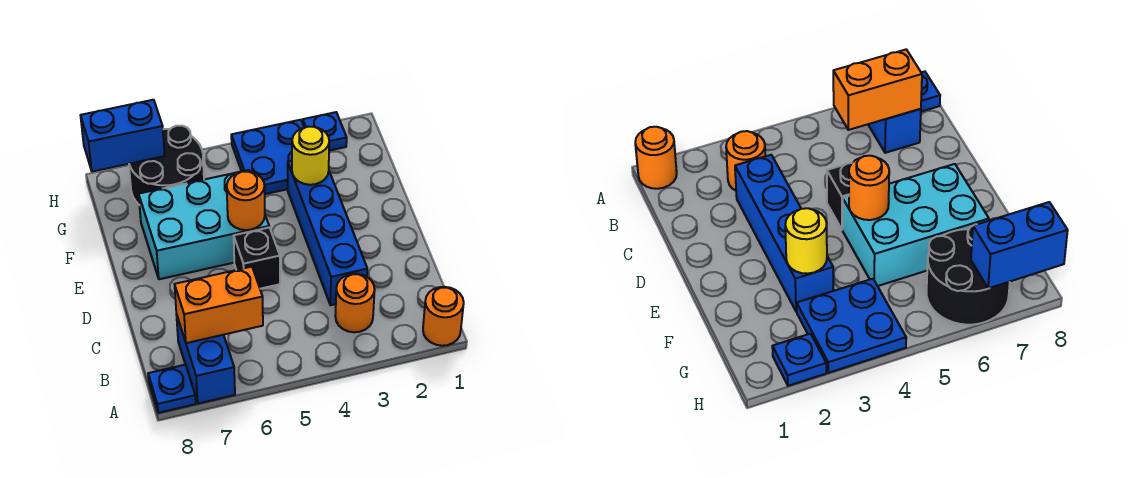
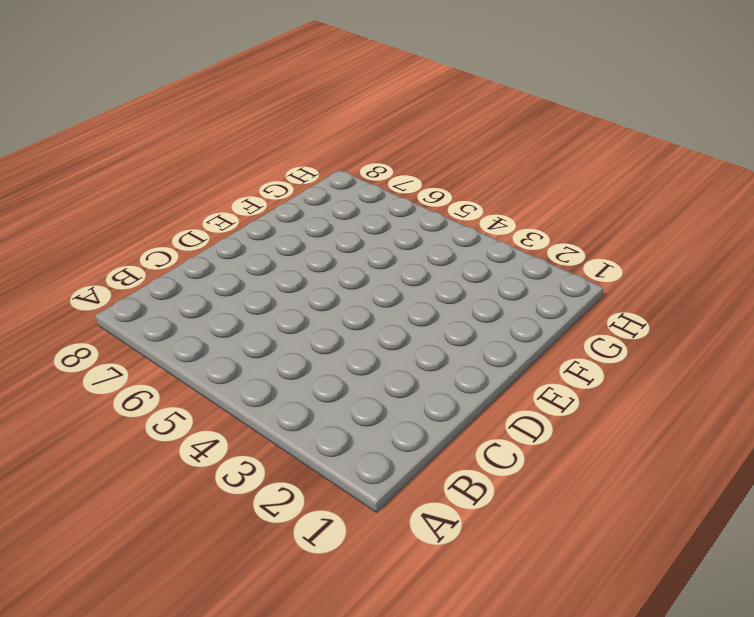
none -> orange 1x1 round brick [423,287,464,346]
none -> blue 1x2 brick [176,314,235,404]
none -> blue 1x1 plate [148,365,196,413]

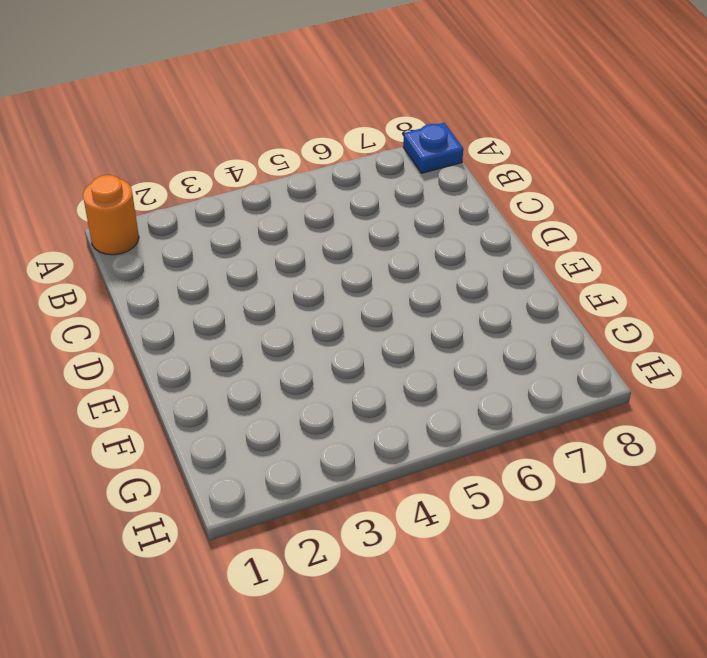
none -> blue 1x2 brick [176,314,235,404]
none -> orange 1x1 round brick [335,274,375,332]
none -> blue 1x4 brick [288,161,367,305]

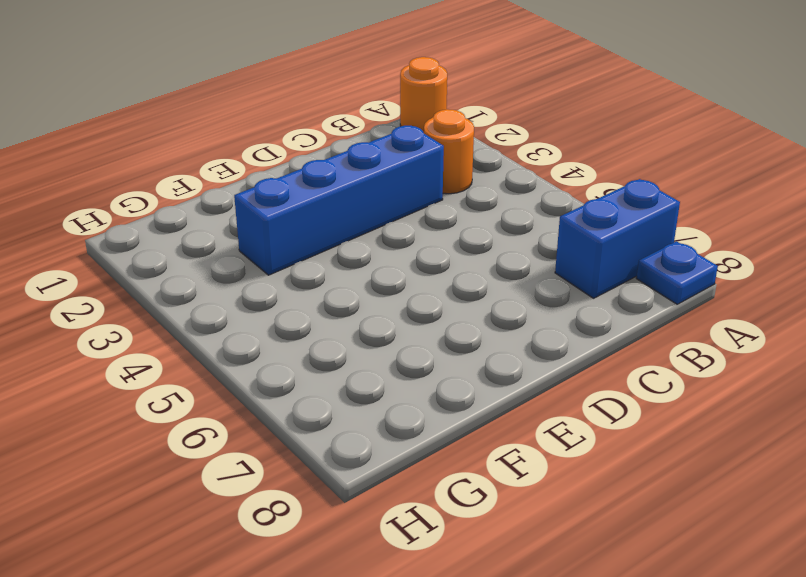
none -> black 1x1 brick [234,227,280,289]
none -> cyan 2x3 brick [139,170,269,279]
none -> blue 2x2 plate [231,120,304,194]

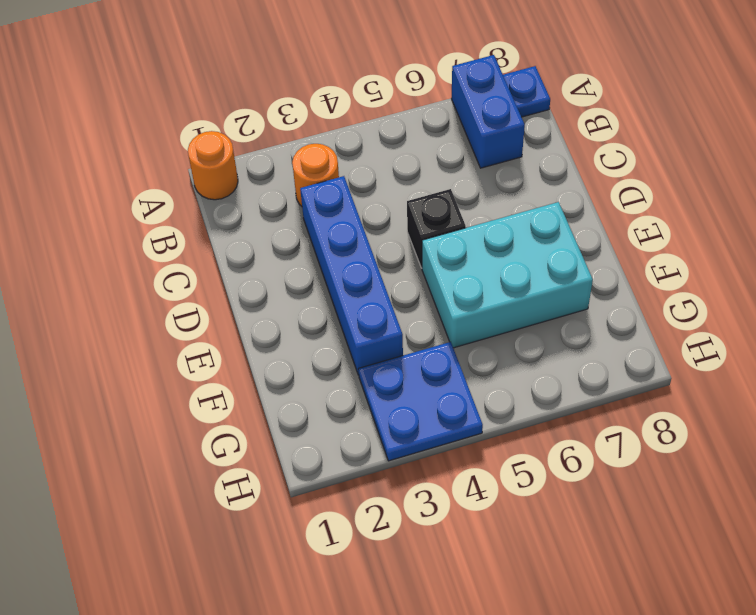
none -> black 2x2 round brick [129,126,204,204]
none -> blue 1x1 plate [303,112,347,151]
none -> orange 1x2 brick [175,267,263,343]

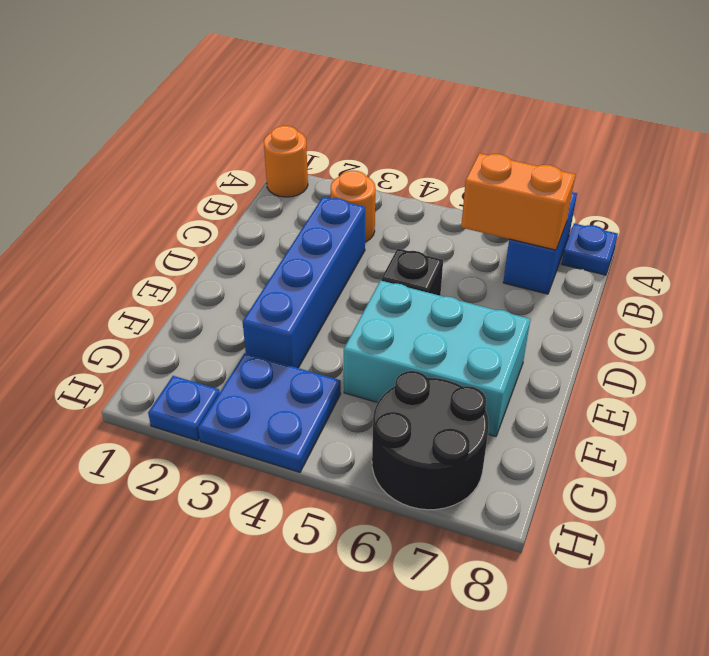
none -> orange 1x1 round brick [227,171,265,230]
none -> yellow 1x1 round brick [292,127,329,185]
none -> blue 1x2 brick [80,100,165,172]

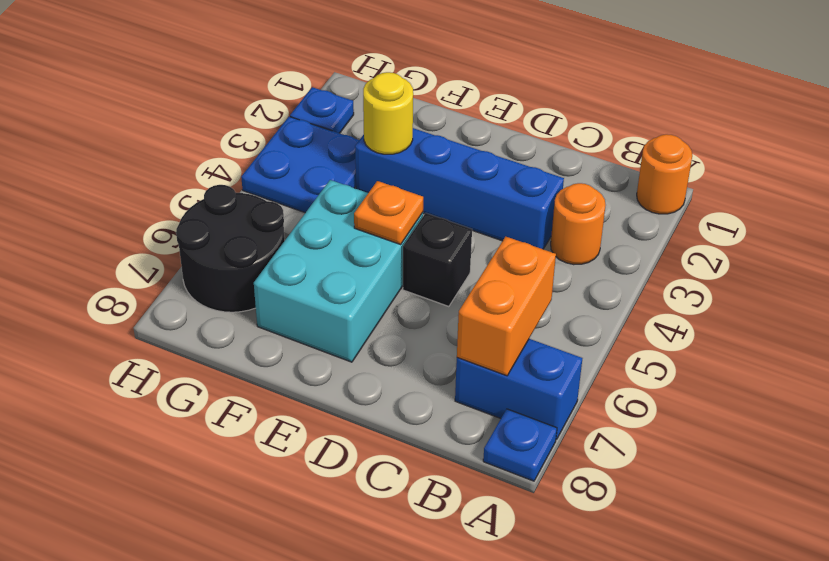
orange 1x1 plate [354,181,423,244] -> orange 1x1 round brick [227,171,265,230]
none -> blue 1x2 brick [80,100,165,172]

